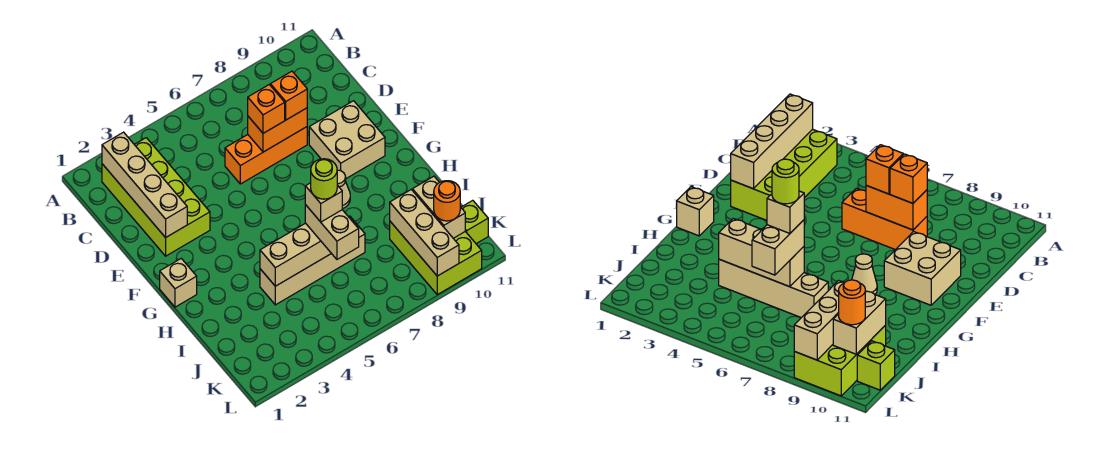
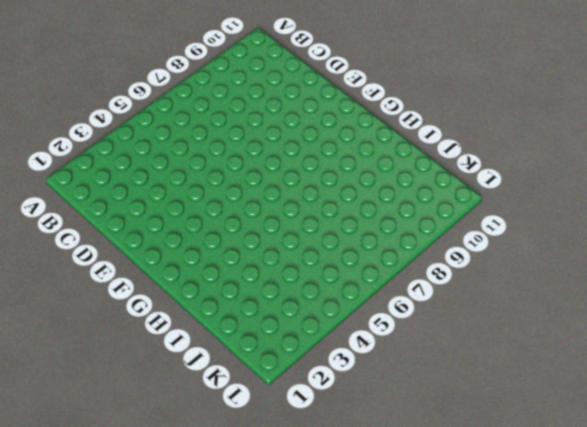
none -> lime 2x4 brick [102,138,210,256]
none -> orange 1x3 brick [225,127,307,184]
none -> tan 2x2 brick [309,101,385,179]

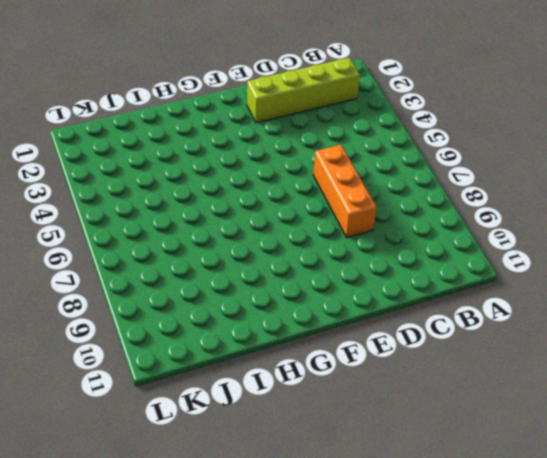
lime 1x4 brick [247,58,360,123] -> lime 2x4 brick [102,138,210,256]
none -> tan 2x2 brick [309,101,385,179]
none -> tan 1x1 brick [160,259,197,307]
none -> tan 1x1 cone [337,170,350,209]

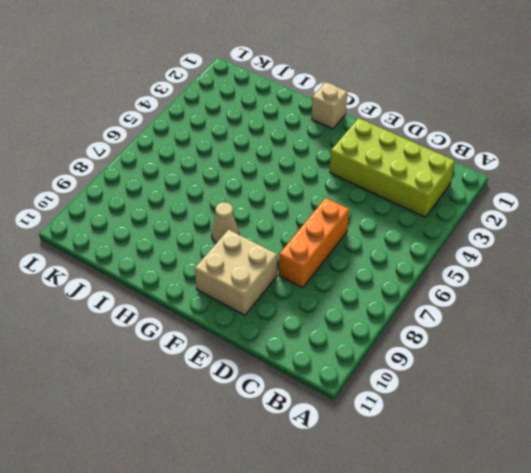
none -> tan 1x4 brick [260,216,365,305]
none -> lime 2x3 brick [390,222,482,295]
none -> lime 1x1 brick [461,200,488,244]

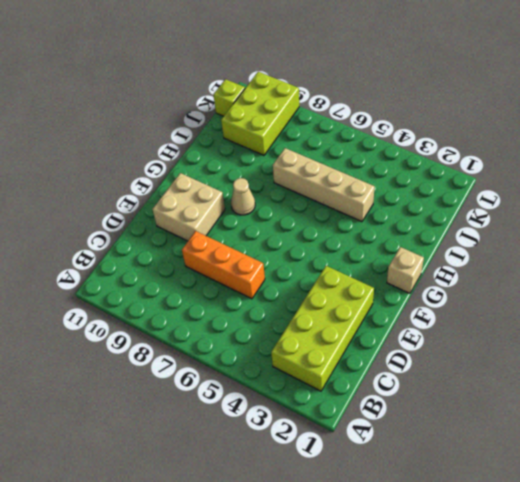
none -> tan 1x4 brick [102,132,187,238]
none -> orange 1x2 brick [248,108,307,152]
none -> tan 1x3 brick [260,223,331,286]

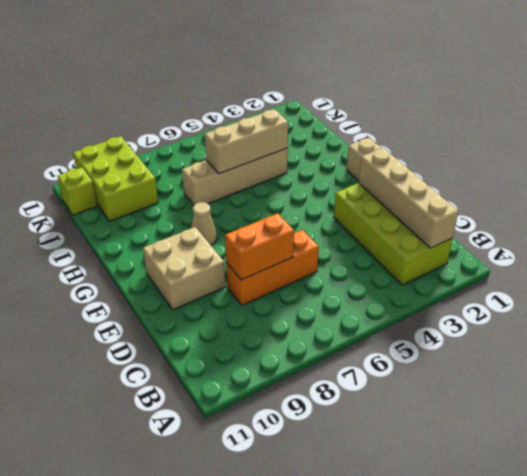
none -> tan 1x3 brick [390,190,459,276]
none -> tan 1x2 brick [412,176,465,238]
none -> orange 1x1 brick [248,85,285,133]

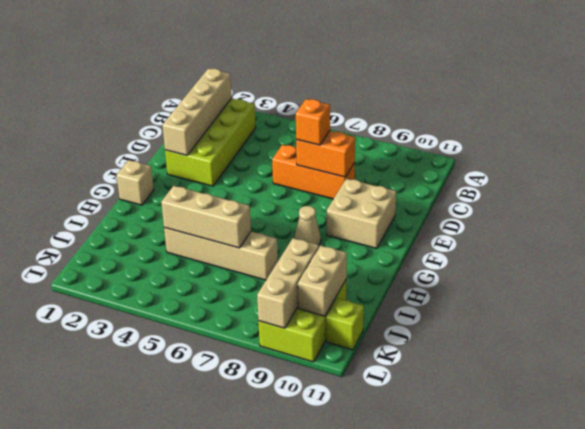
none -> orange 1x1 brick [270,71,307,120]
none -> tan 1x2 brick [305,205,359,259]
none -> orange 1x1 round brick [434,181,460,221]

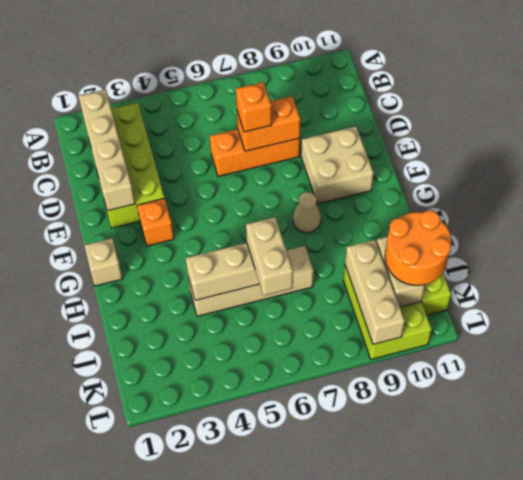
orange 1x1 brick [137,198,174,246] -> orange 1x1 brick moved to [270,71,307,120]
orange 2x2 round brick [385,210,452,286] -> orange 1x1 round brick [434,181,460,221]
none -> tan 1x1 brick [305,183,342,222]
none -> lime 1x1 round brick [311,159,337,199]

